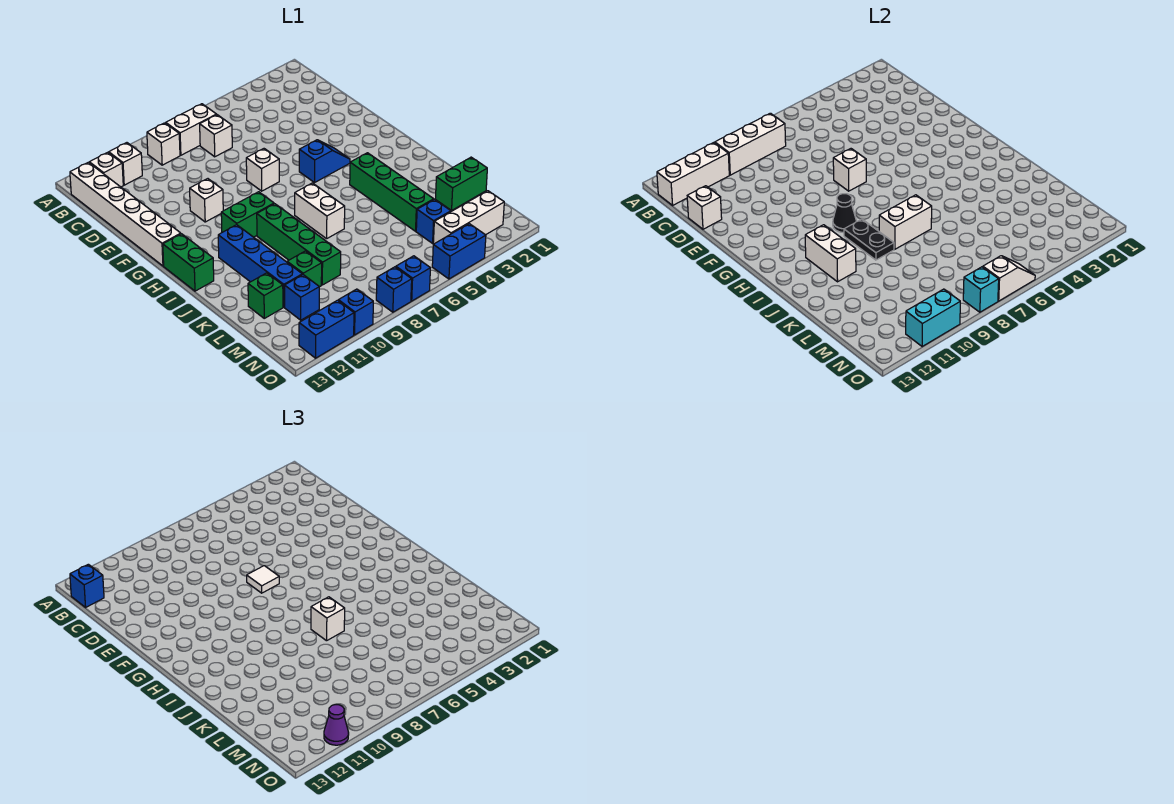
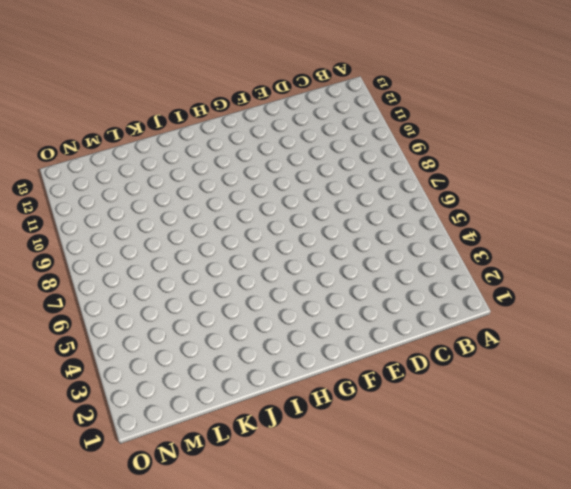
none -> white 1x2 brick [166,104,217,155]
none -> white 1x1 brick [147,123,180,165]
none -> white 1x1 brick [109,143,142,185]
none -> white 1x1 brick [89,152,123,187]

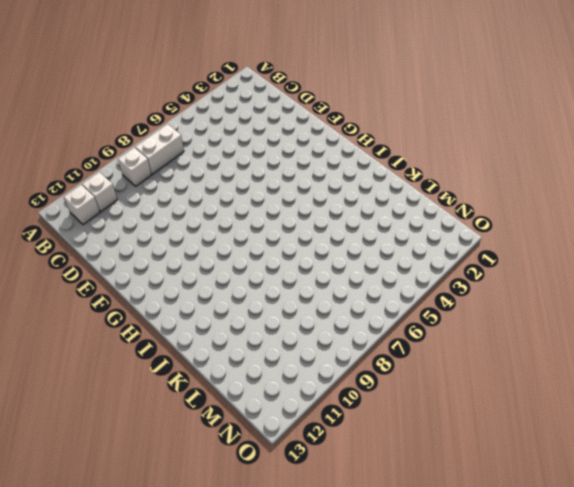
none -> white 1x6 brick [70,162,181,266]
none -> white 1x1 brick [200,115,232,157]
none -> white 1x1 brick [246,149,279,191]
none -> white 1x1 brick [190,179,223,222]

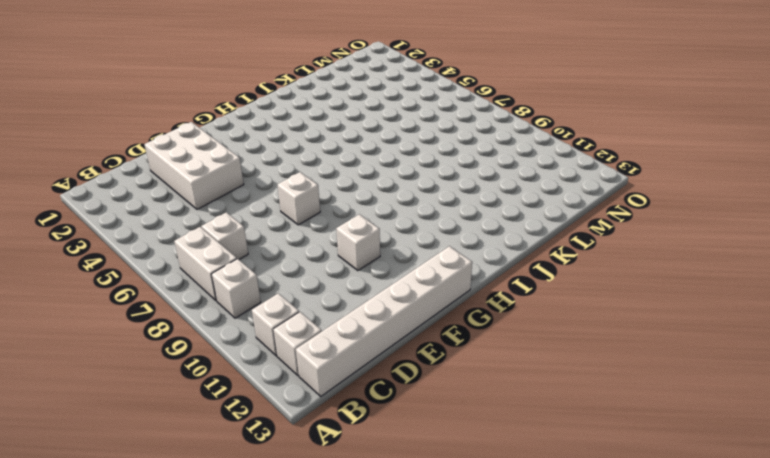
white 2x3 brick [145,122,244,209] -> none
none -> blue 1x2 slope [299,140,350,182]
none -> green 1x2 brick [221,192,274,237]
none -> green 1x2 brick [163,234,214,291]
none -> green 1x4 brick [350,153,434,231]

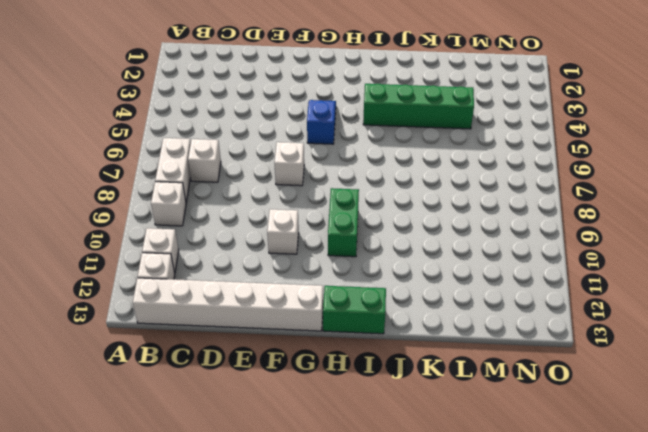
none -> white 1x2 brick [295,183,345,239]
none -> green 1x4 brick [257,204,341,285]
none -> blue 1x4 brick [218,225,302,307]
none -> green 1x2 brick [435,157,487,210]

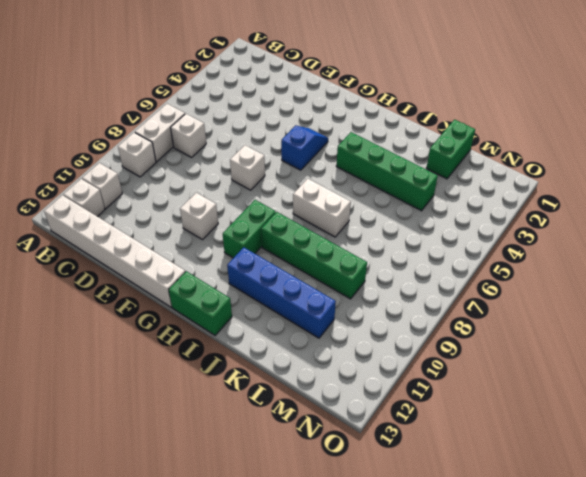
none -> green 1x1 brick [287,251,322,287]
none -> green 1x1 brick [248,273,283,318]
none -> blue 1x1 brick [416,200,451,243]
none -> blue 1x1 brick [285,275,319,320]

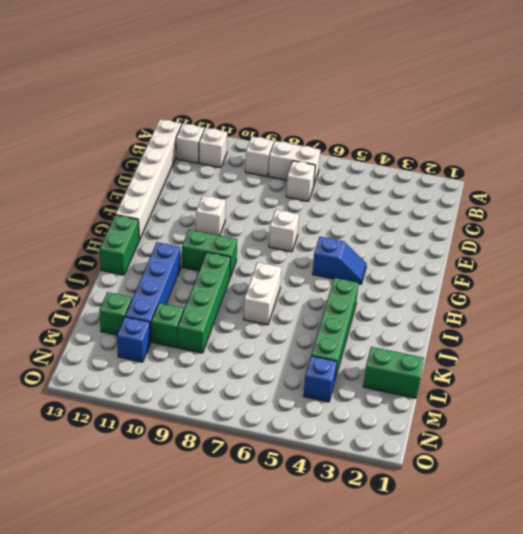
none -> white 1x3 brick [433,191,504,244]
none -> blue 1x2 brick [432,224,486,279]
none -> blue 1x1 brick [396,256,430,301]
none -> blue 1x1 brick [376,267,412,312]

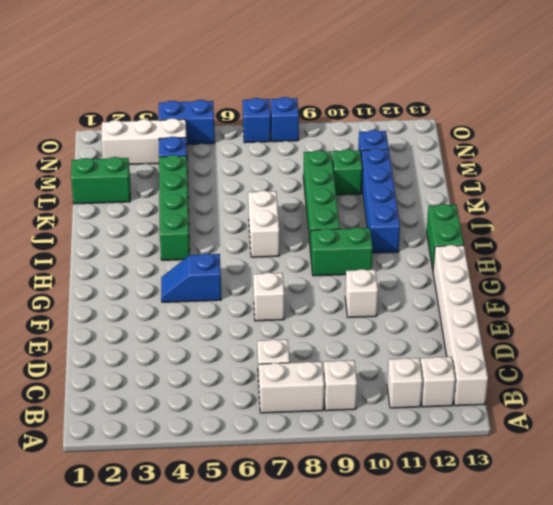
none -> green 1x1 brick [248,273,283,318]
none -> blue 1x1 brick [338,289,373,335]
none -> blue 1x2 brick [299,300,354,358]
none -> white 1x3 brick [715,113,786,175]

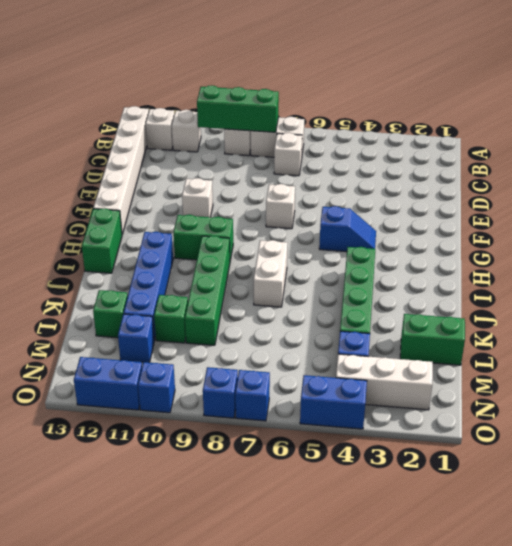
green 1x3 brick [197,85,279,132] -> white 1x3 brick [715,113,786,175]
none -> white 1x3 brick [657,143,729,205]
none -> white 1x1 brick [687,186,722,229]
none -> white 1x1 brick [833,149,866,191]
none -> black 1x1 cone [833,194,856,233]

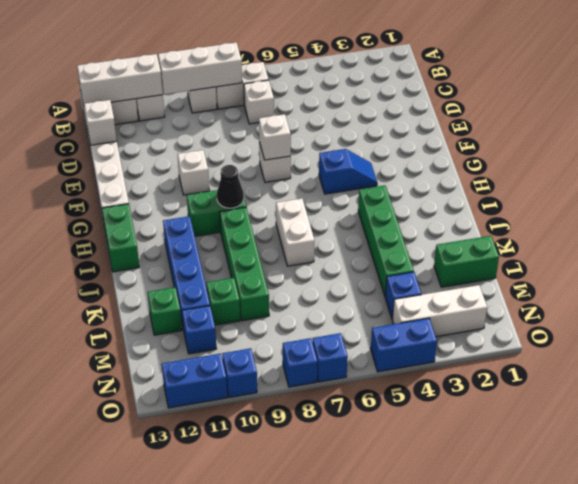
none -> black 1x2 plate [844,219,894,260]
none -> white 1x2 brick [805,225,856,282]
none -> white 1x2 brick [879,195,932,249]
none -> white 1x2 slope [983,256,1035,301]

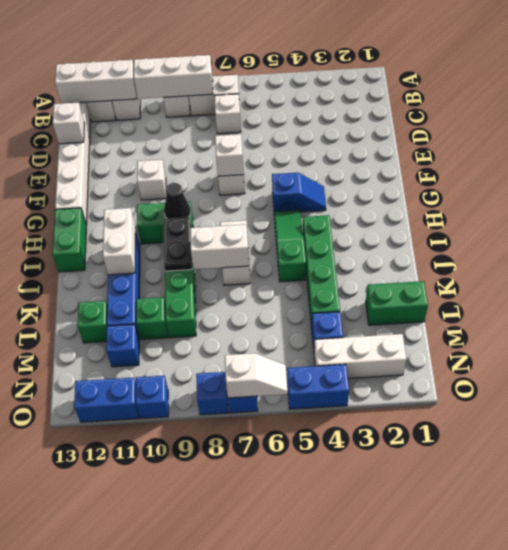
green 1x3 slope [274,210,306,282] -> none
none -> cyan 1x1 brick [963,267,999,312]
none -> cyan 1x2 brick [906,289,960,346]
none -> blue 1x1 brick [70,564,104,607]
none -> white 1x1 tile [247,566,279,593]

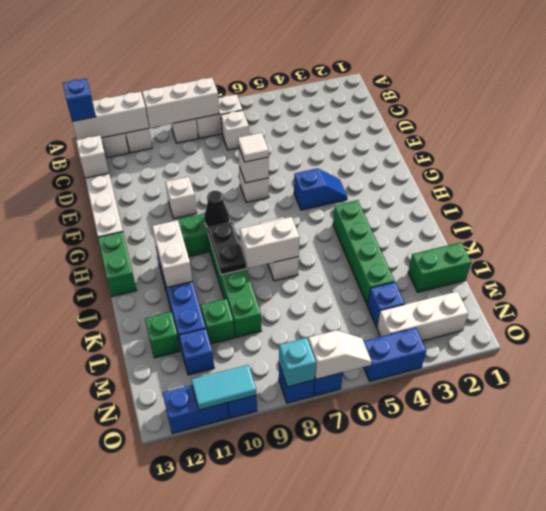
cyan 1x2 tile [191,365,257,410] -> cyan 1x2 brick [906,289,960,346]
none -> white 1x1 brick [311,597,345,641]
none -> purple 1x1 cone [324,705,349,745]

